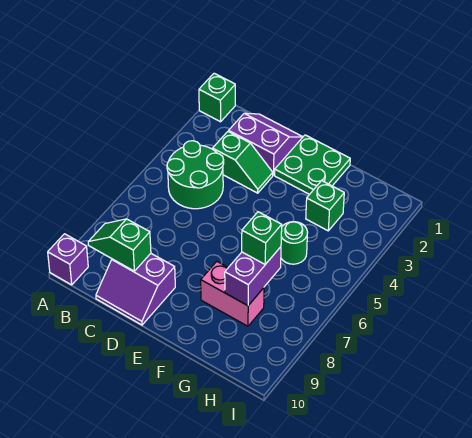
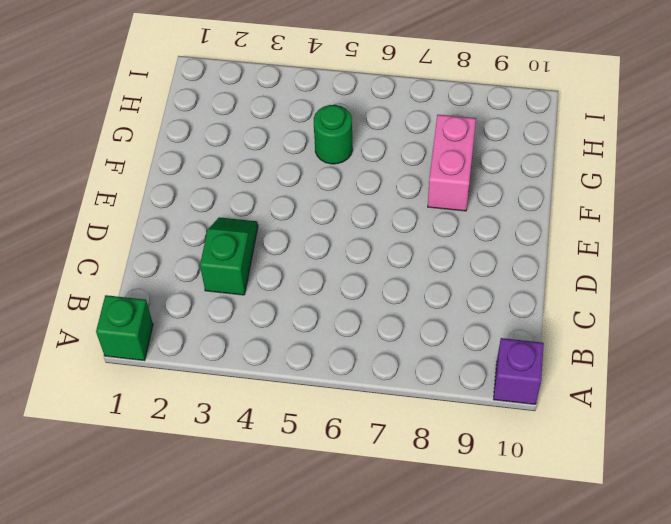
none -> green 2x2 round brick [167,141,224,209]
none -> purple 2x2 slope [229,113,303,175]
none -> purple 2x2 slope [96,254,175,325]

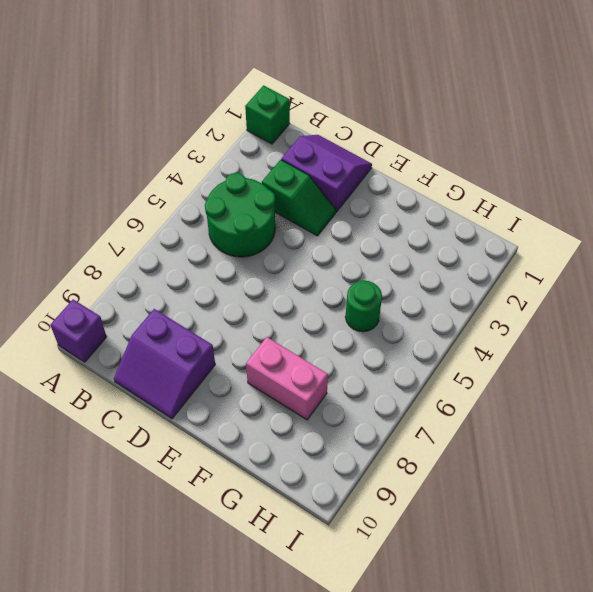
none -> green 2x2 plate [275,135,350,195]
none -> green 1x1 brick [306,181,344,231]
none -> green 1x2 slope [88,219,151,271]

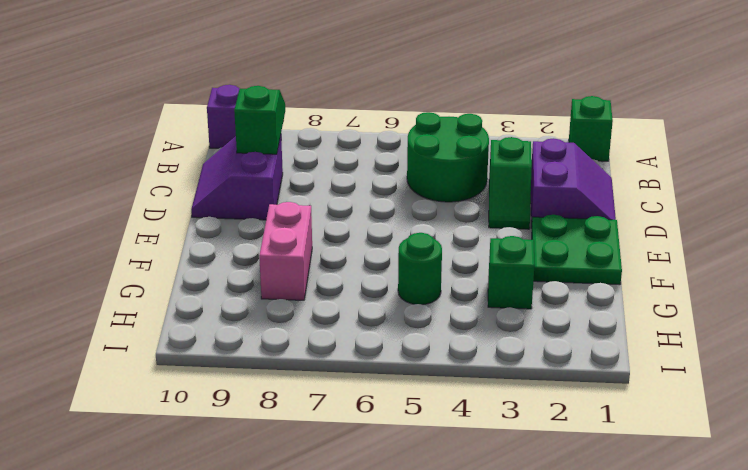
none -> purple 1x2 brick [225,247,281,306]
none -> green 1x1 brick [242,212,282,264]

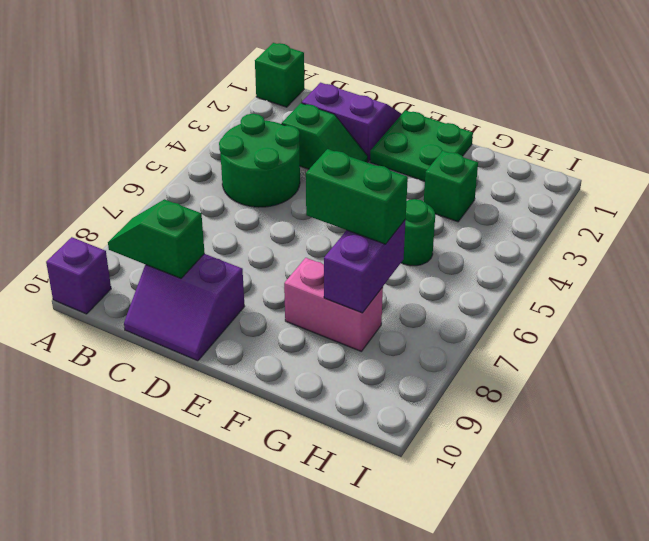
green 1x2 brick [306,149,408,244] -> green 1x1 brick [242,212,282,264]

